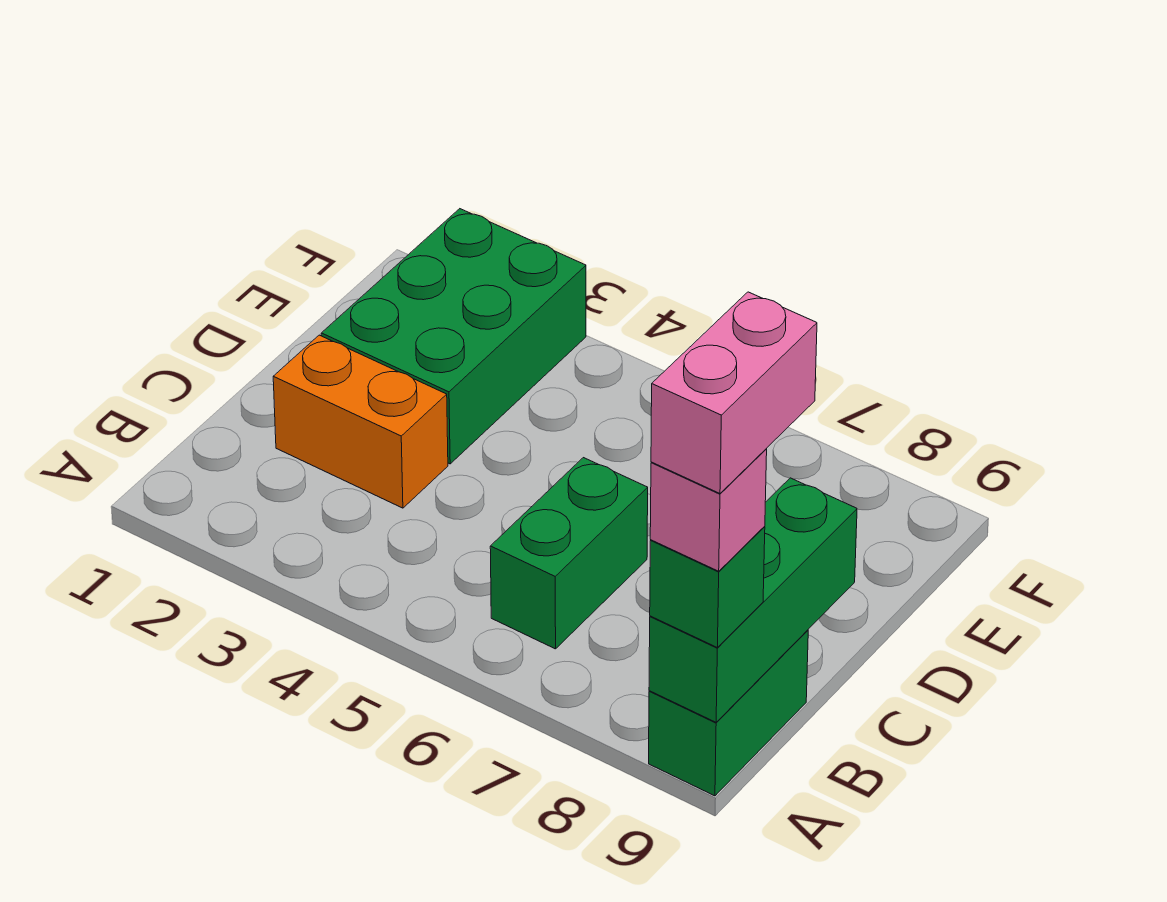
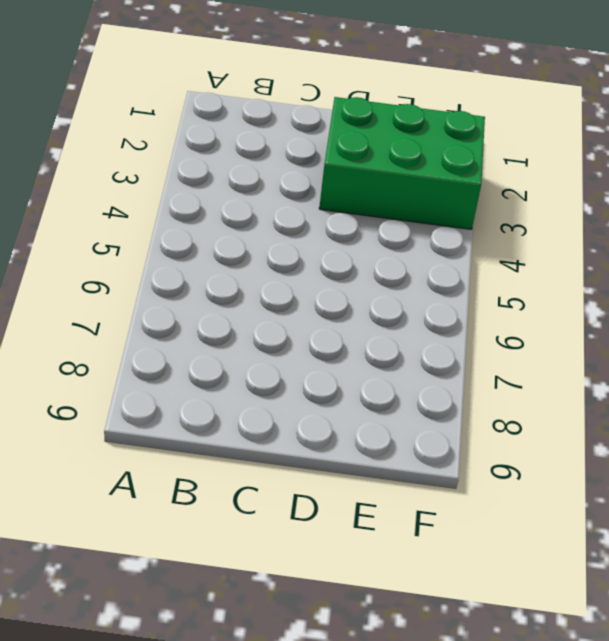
none -> green 1x2 brick [649,630,808,796]
none -> green 1x2 brick [490,458,648,649]

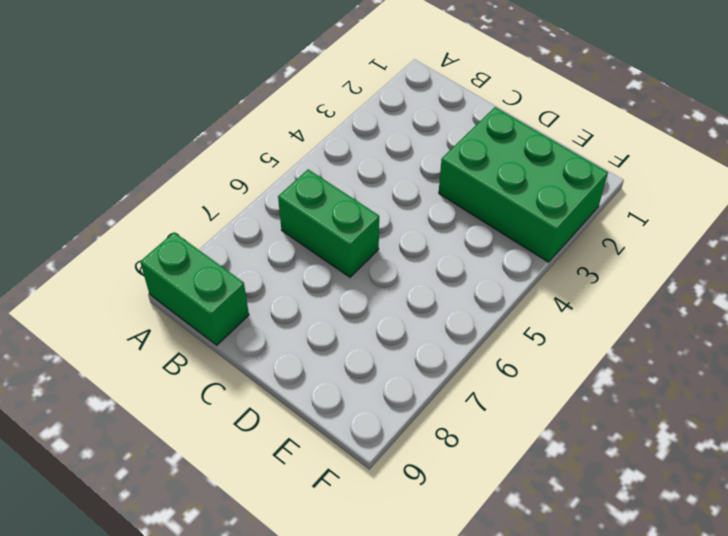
none -> orange 1x2 brick [273,335,448,508]
none -> green 1x3 brick [649,478,857,722]

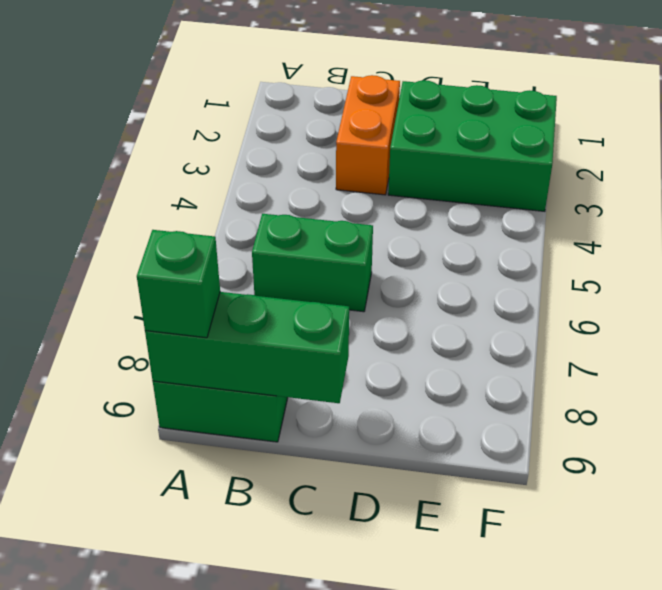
none -> pink 1x1 brick [650,449,767,571]
none -> pink 1x2 brick [651,292,817,493]

